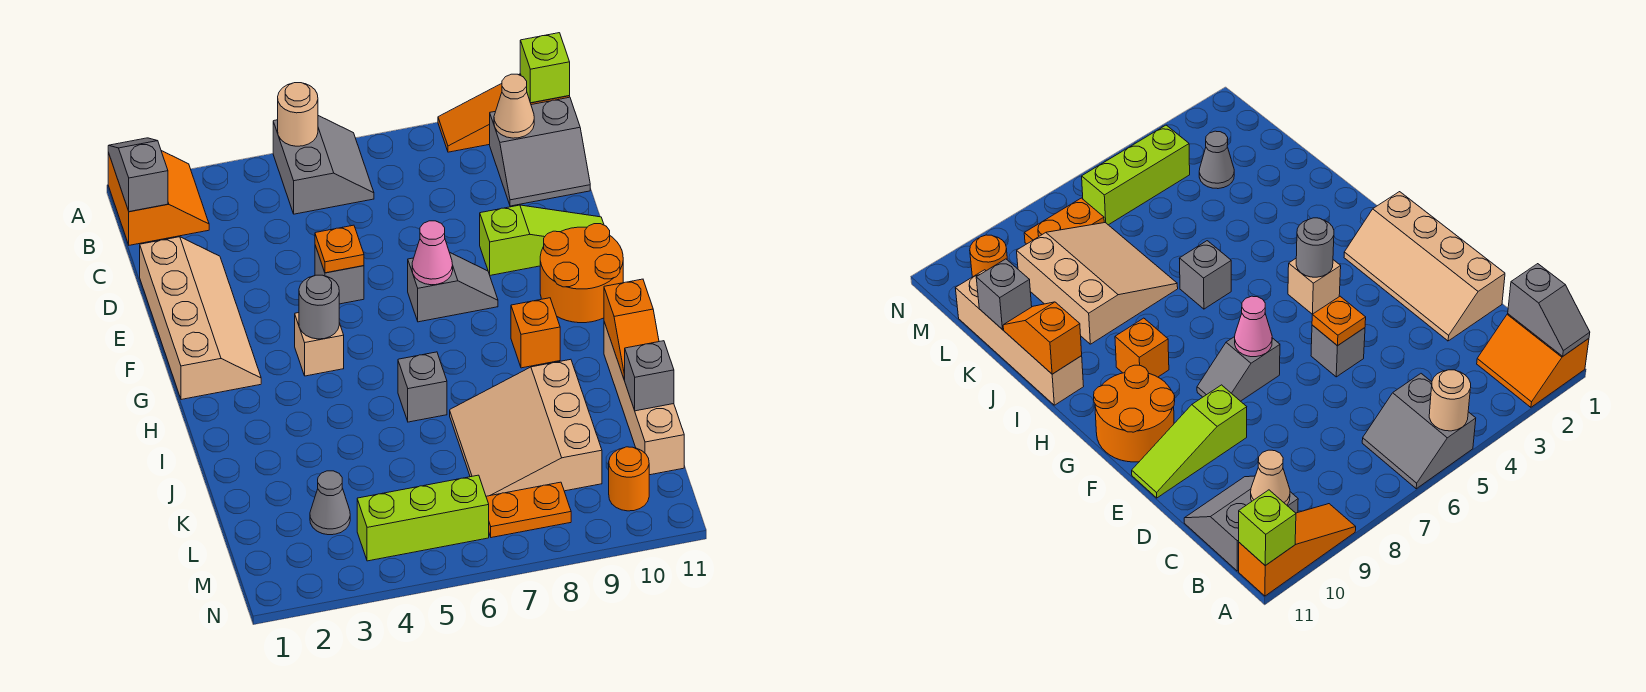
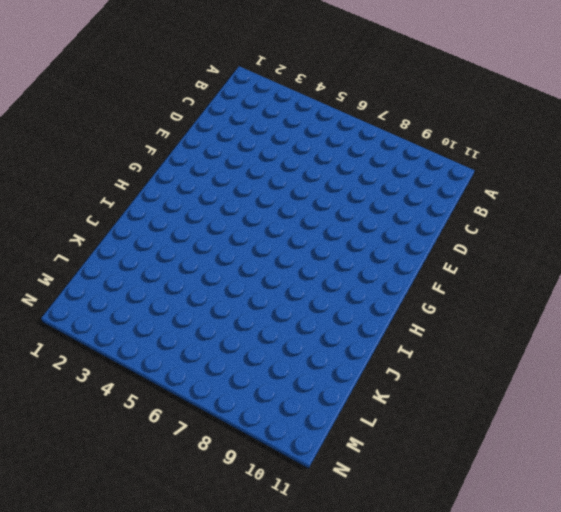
none -> orange 2x2 slope [108,151,209,245]
none -> grey 2x2 slope [273,116,374,214]
none -> orange 1x3 slope [438,74,570,152]

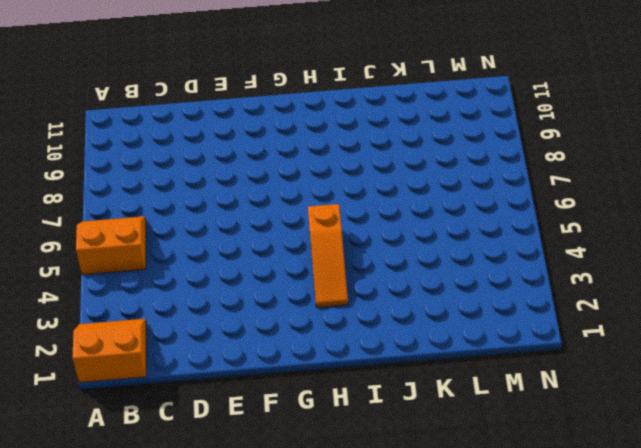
orange 2x2 slope [76,216,146,275] -> grey 2x2 slope [273,116,374,214]
orange 1x3 slope [308,204,348,308] -> orange 1x3 slope moved to [438,74,570,152]
none -> grey 2x2 slope [490,97,590,206]
none -> tan 2x4 slope [140,237,261,400]
none -> grey 1x1 brick [315,246,364,304]

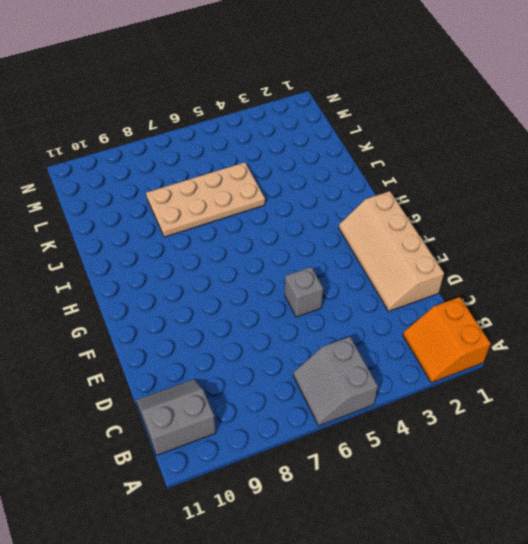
tan 2x4 plate [146,162,265,237] -> tan 3x3 slope [450,359,602,496]
none -> orange 1x3 slope [438,74,570,152]
none -> lime 1x3 slope [480,205,604,275]
none -> grey 1x2 slope [408,253,498,322]

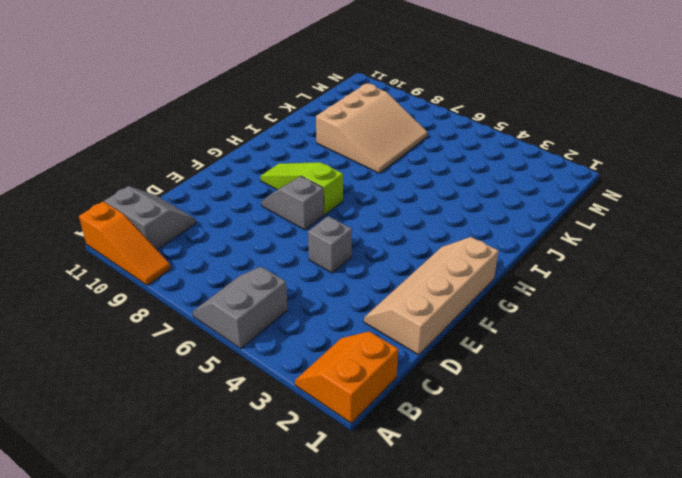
lime 1x3 slope [260,162,343,215] -> lime 1x3 slope moved to [480,205,604,275]
none -> orange 2x2 round brick [540,224,623,323]
none -> tan 1x1 brick [295,313,344,376]
none -> orange 1x1 brick [511,298,560,368]

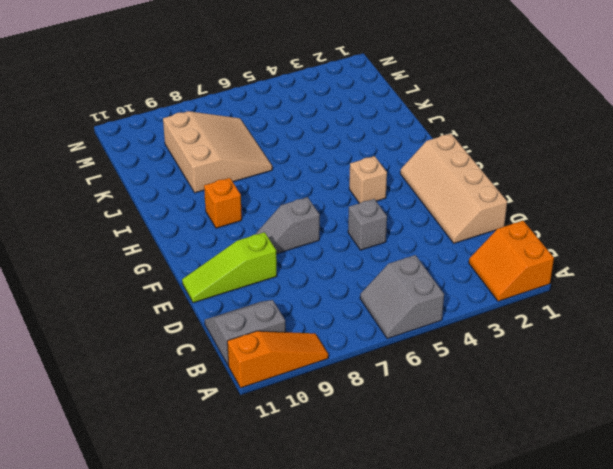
none -> orange 2x2 round brick [540,224,623,323]
none -> grey 1x1 brick [398,352,447,422]
none -> tan 1x4 brick [604,322,684,475]

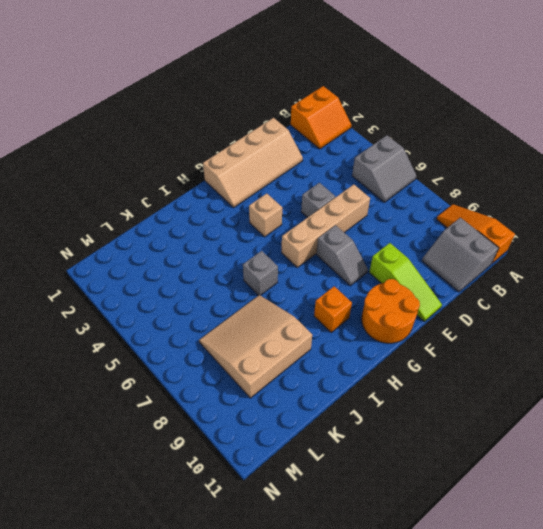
tan 1x4 brick [282,184,370,267] -> tan 1x4 brick moved to [604,322,684,475]
none -> grey 1x1 cone [310,471,350,535]
none -> lime 1x3 brick [357,475,489,561]
none -> orange 1x2 plate [486,482,571,538]

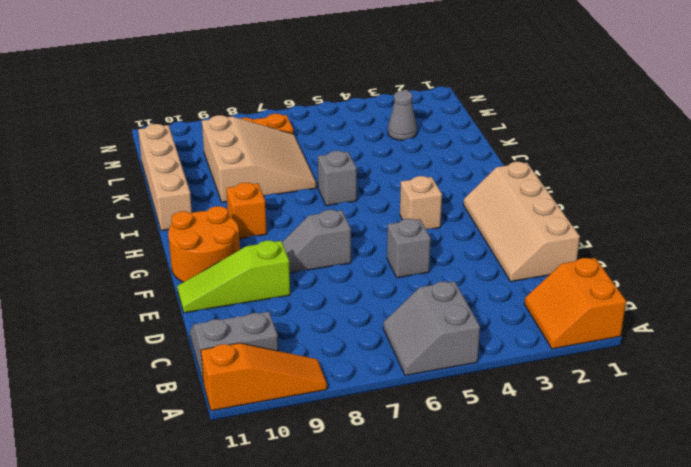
none -> lime 1x3 brick [357,475,489,561]
none -> orange 1x1 round brick [609,447,649,511]
none -> grey 1x2 slope [108,138,168,212]

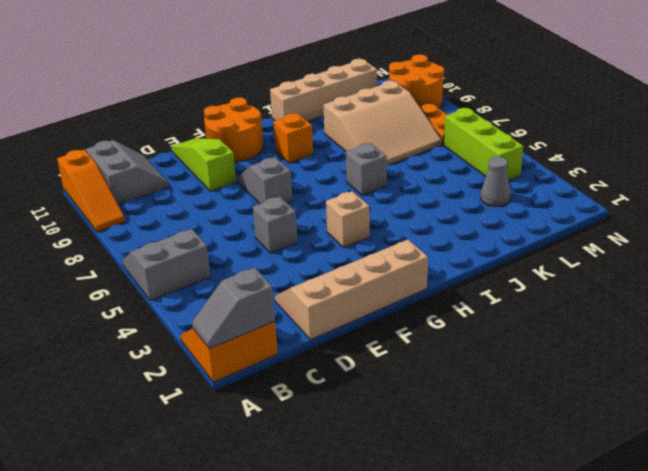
orange 2x2 round brick [389,54,444,108] -> orange 1x1 round brick [609,447,649,511]
none -> tan 1x1 round brick [278,83,318,146]
none -> lime 1x1 brick [520,33,570,103]
none -> tan 1x1 cone [494,74,534,138]

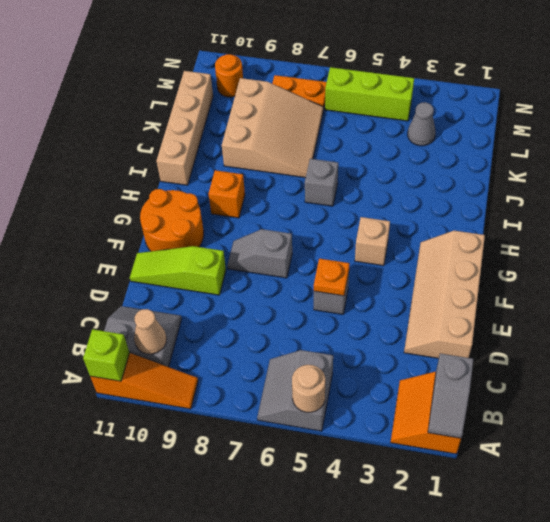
none -> pink 1x1 cone [412,221,453,285]
none -> grey 1x1 round brick [299,275,339,339]
none -> orange 1x2 slope [604,279,659,380]

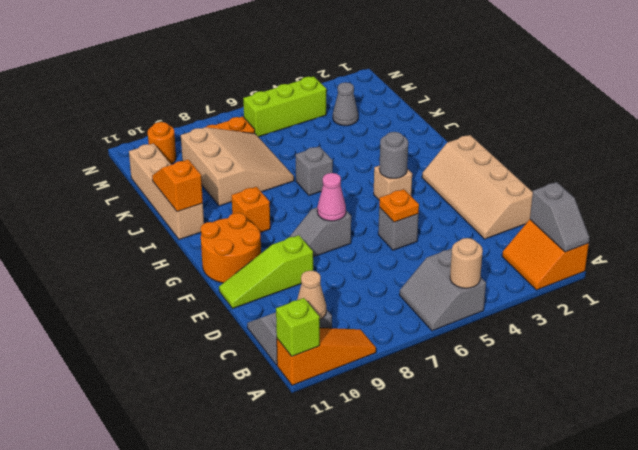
none -> grey 1x1 brick [625,341,674,411]

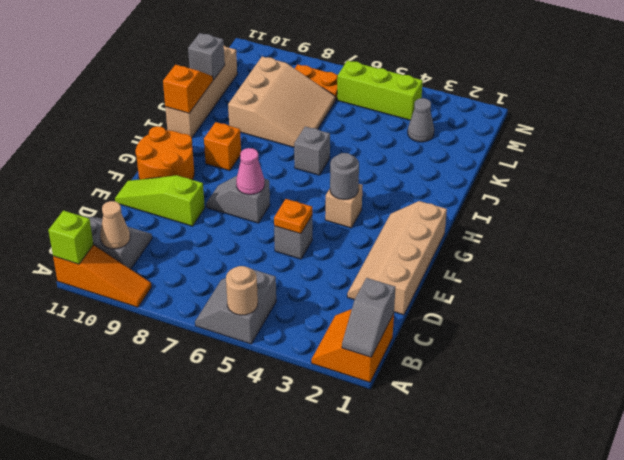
none -> orange 1x1 round brick [609,447,649,511]

